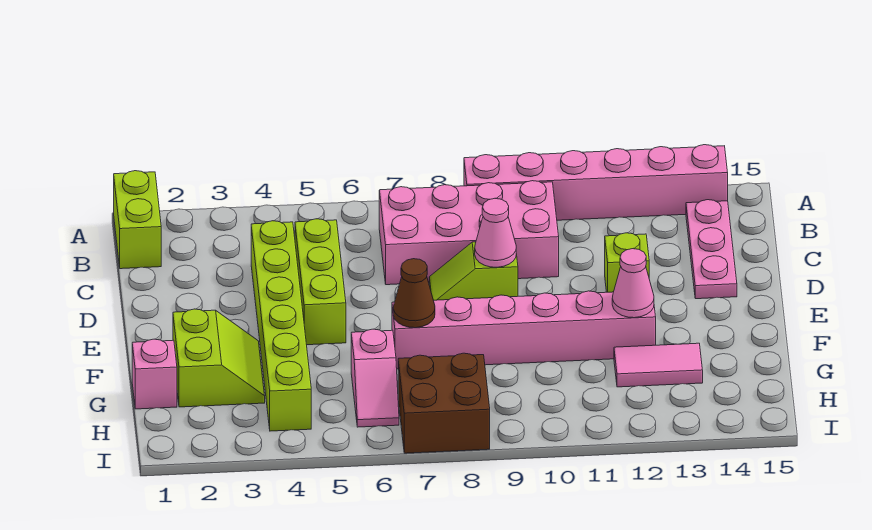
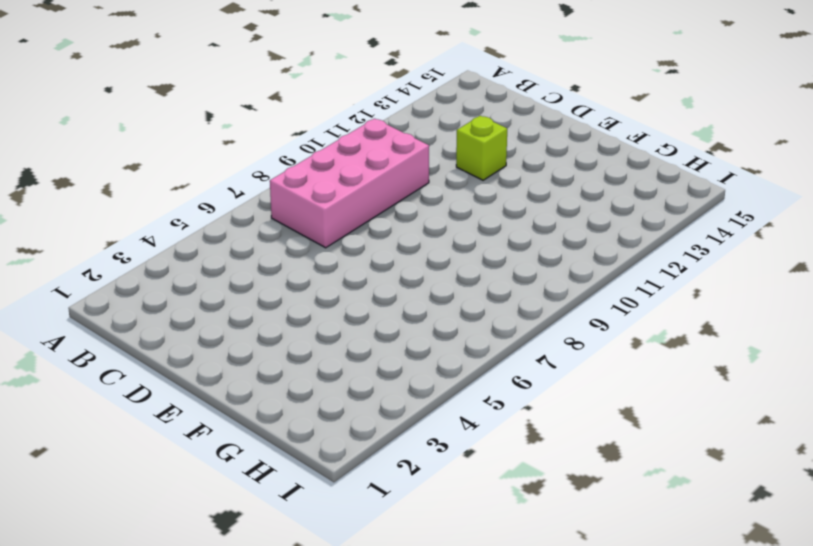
none -> lime 1x2 brick [114,171,161,269]
none -> pink 1x6 brick [464,145,728,220]
none -> pink 1x3 plate [686,200,737,299]

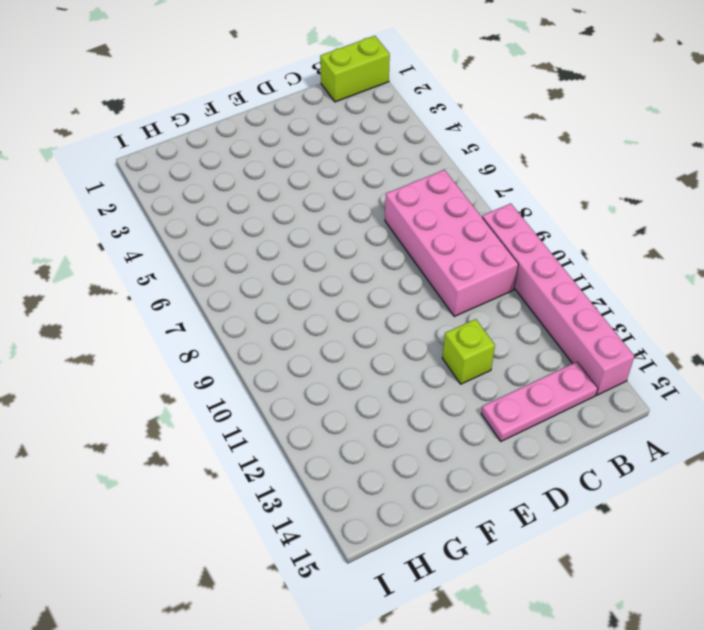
none -> lime 1x6 brick [251,221,311,431]
none -> lime 1x3 brick [295,219,346,345]
none -> lime 1x2 slope [429,242,518,300]

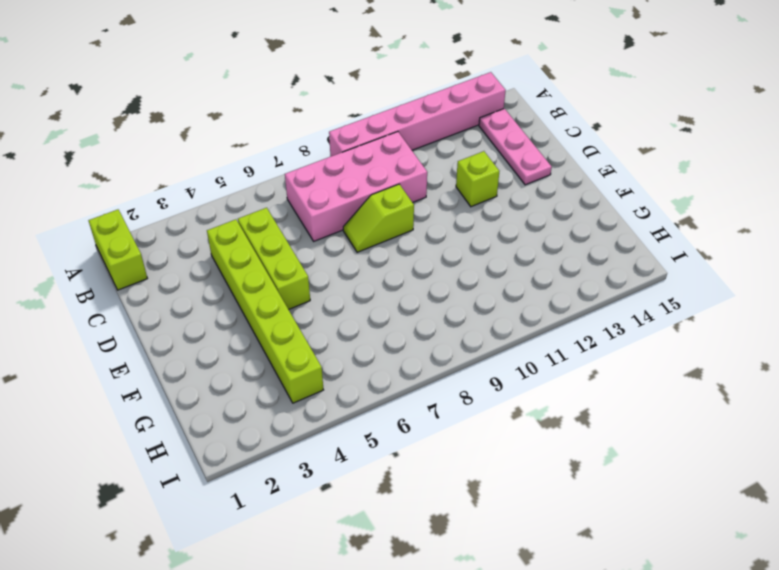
none -> lime 2x2 slope [173,309,265,407]
none -> pink 1x6 brick [392,291,656,369]
none -> pink 1x1 brick [132,339,177,409]

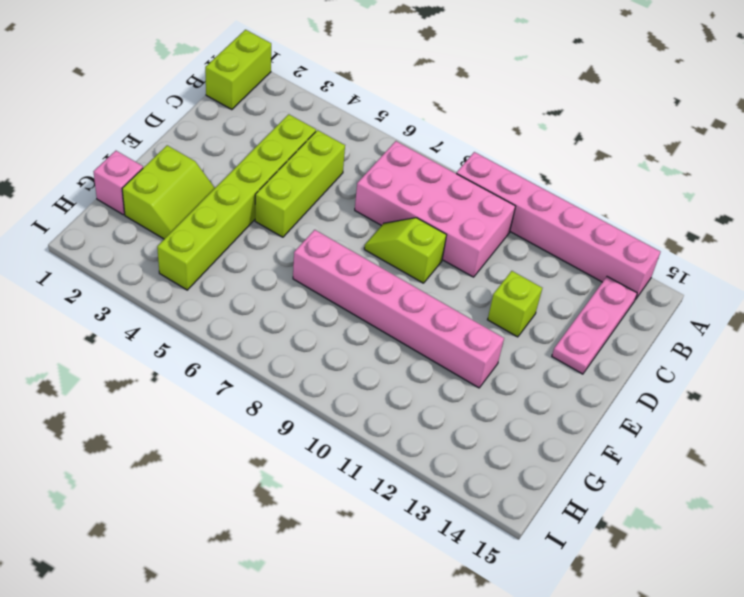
none -> pink 1x2 slope [351,329,399,427]
none -> pink 1x2 tile [614,343,703,387]
none -> brown 2x2 brick [398,353,490,453]

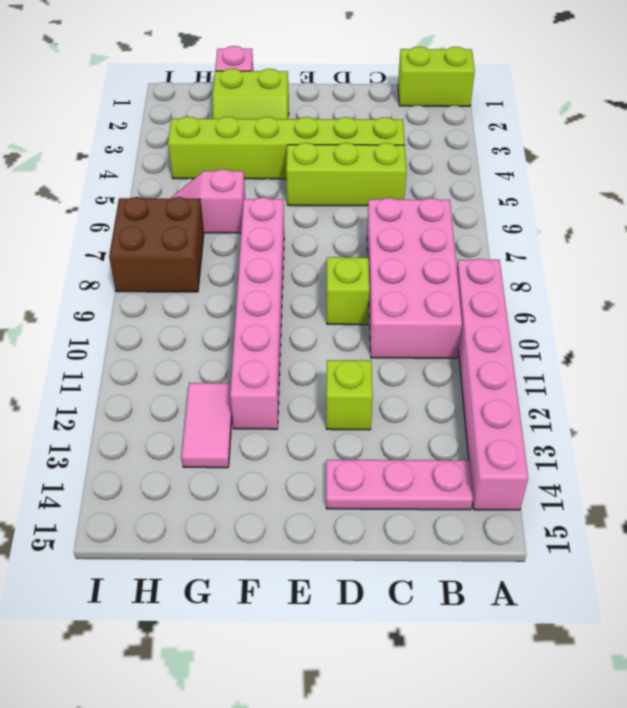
none -> pink 1x1 cone [475,198,516,267]
none -> brown 1x1 cone [393,259,435,328]
none -> pink 1x1 cone [612,249,654,318]

